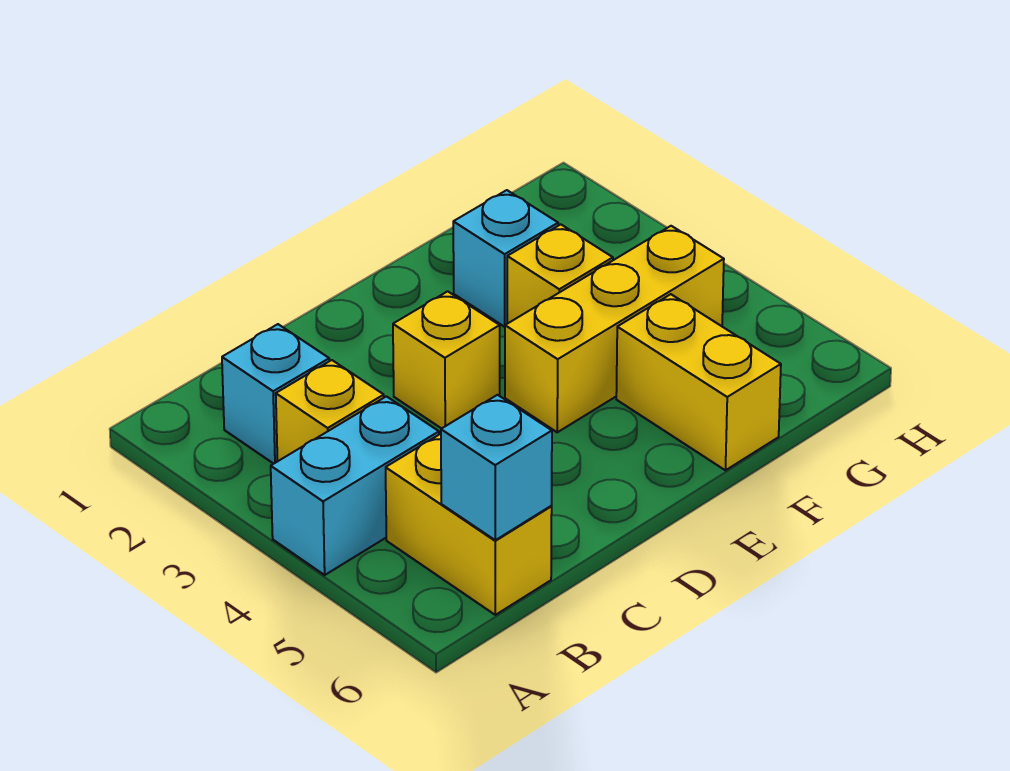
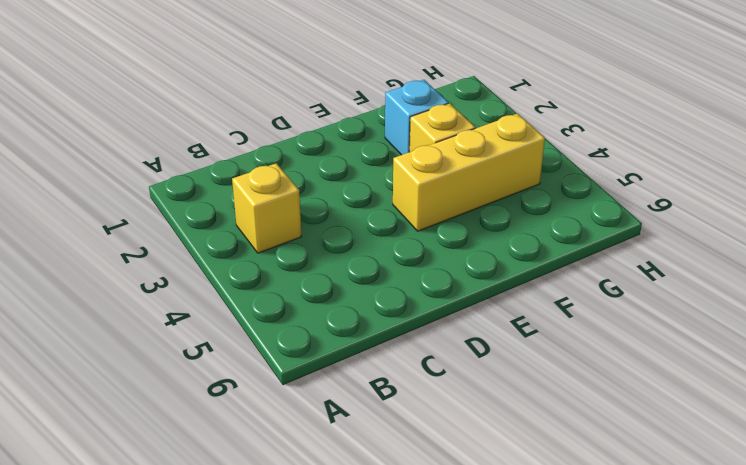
none -> cyan 1x2 brick [271,396,439,575]
none -> cyan 1x1 brick [222,324,329,464]

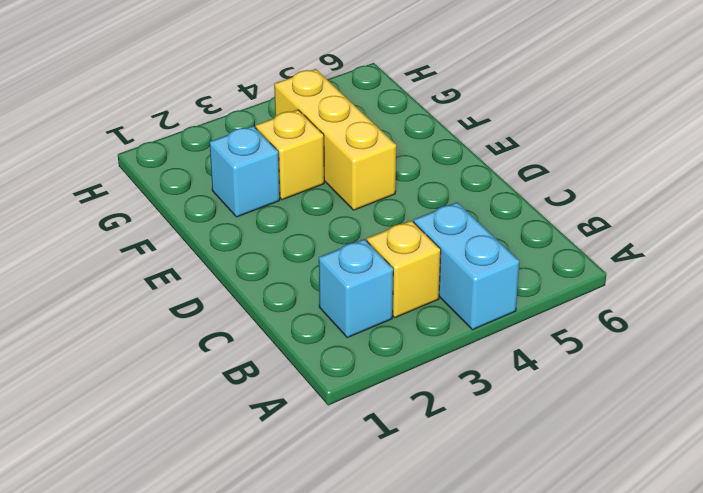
none -> yellow 1x2 brick [386,434,552,615]
none -> yellow 1x1 brick [393,291,500,429]

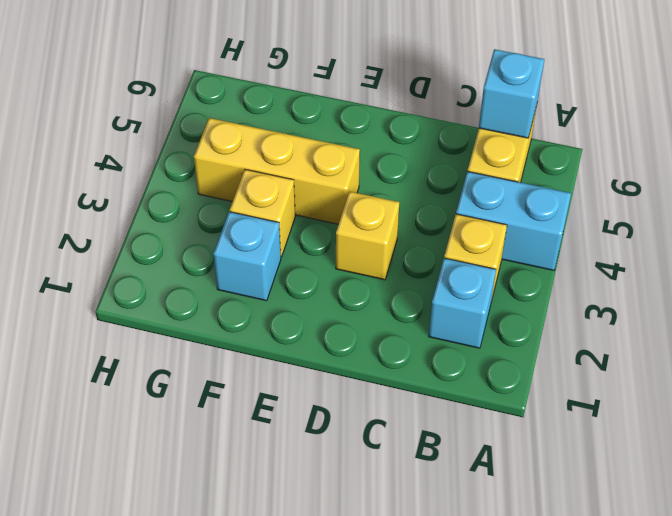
none -> yellow 1x2 brick [616,294,781,470]

